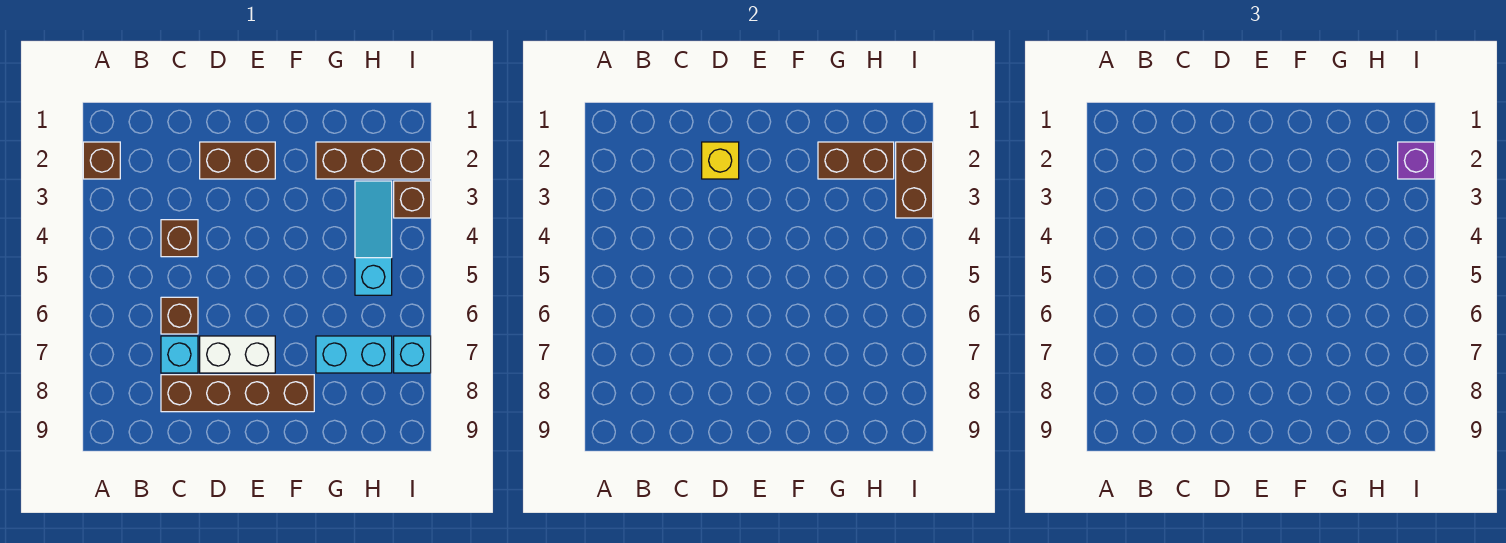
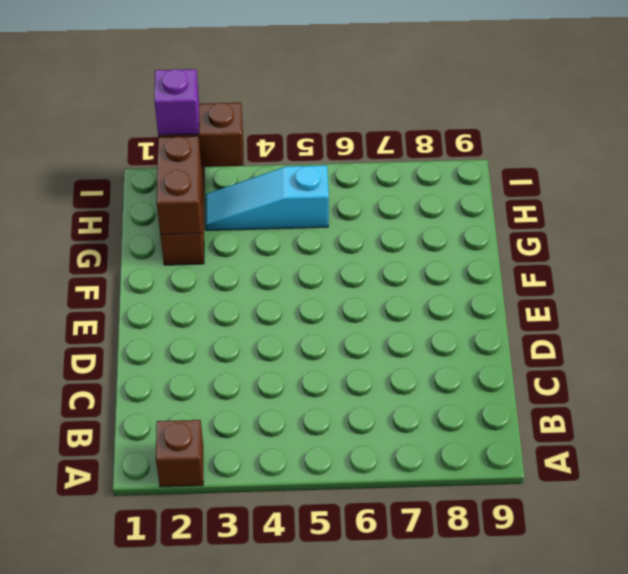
none -> brown 1x1 brick [161,220,198,257]
none -> brown 1x1 brick [161,297,198,334]
none -> cyan 1x1 brick [161,336,198,373]

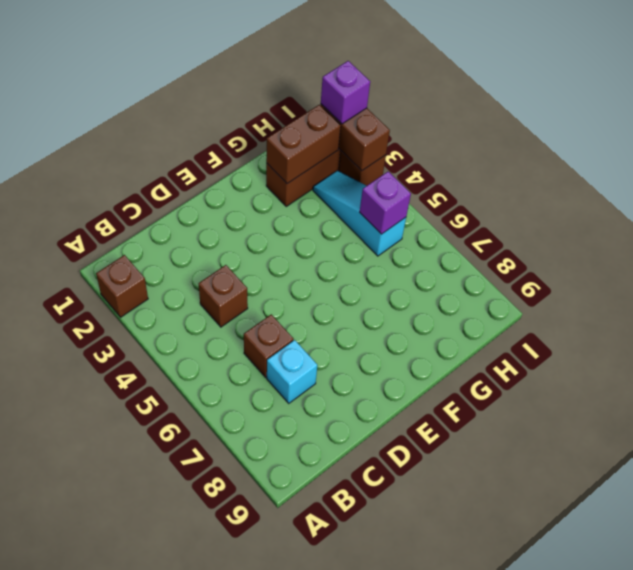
purple 1x1 brick [360,172,411,234] -> none
none -> brown 1x4 brick [161,375,314,412]
none -> brown 1x2 brick [200,142,275,179]
none -> white 1x2 brick [200,336,275,373]

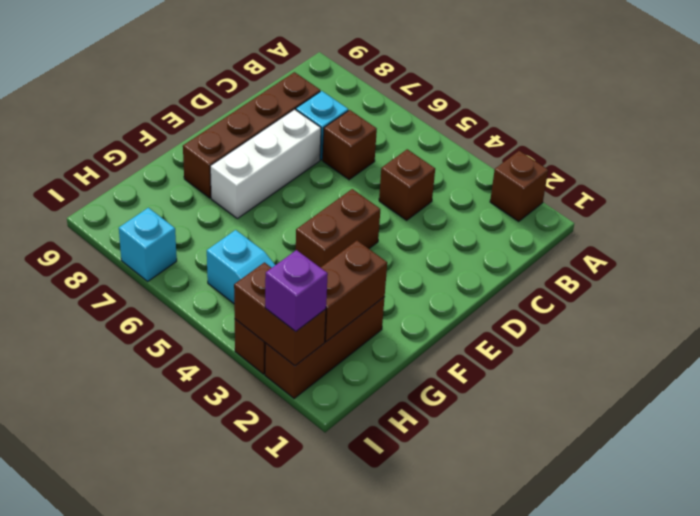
white 1x3 brick [210,109,321,219] -> white 1x2 brick [200,336,275,373]
brown 1x2 brick [296,189,380,268] -> brown 1x2 brick moved to [200,142,275,179]
none -> cyan 1x2 brick [316,336,392,373]
none -> yellow 1x1 brick [702,142,739,179]

